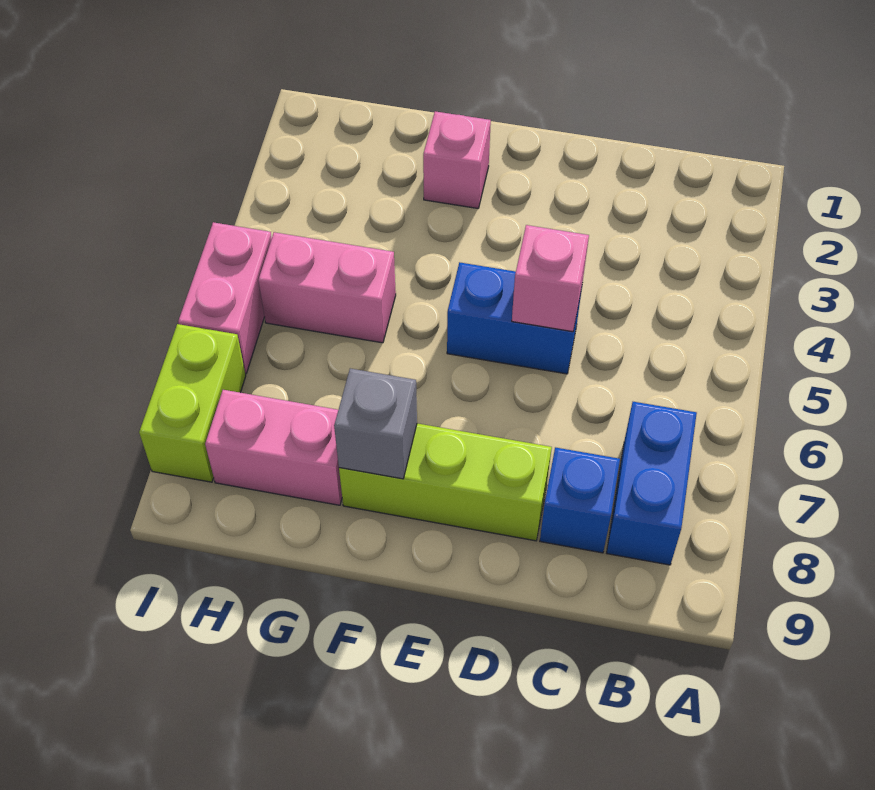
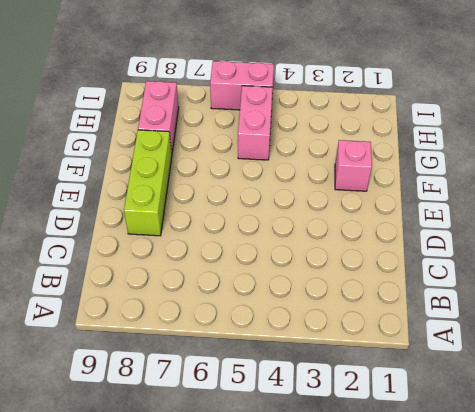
none -> blue 1x2 brick [607,402,697,565]
none -> blue 1x1 brick [540,447,620,553]

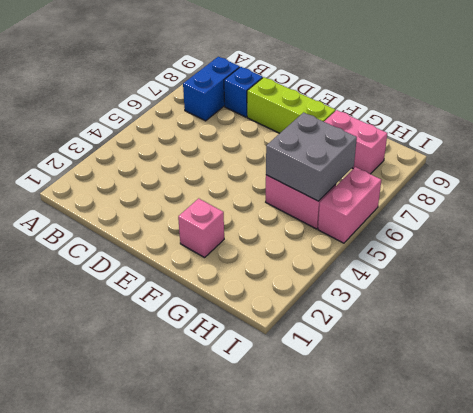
grey 2x2 brick [266,112,357,201] -> none
none -> blue 1x2 brick [447,262,582,374]
none -> lime 1x2 brick [139,324,246,482]

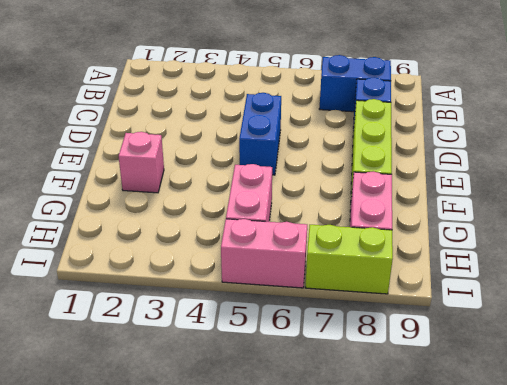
none -> pink 1x1 brick [512,225,589,332]
none -> grey 1x1 brick [334,369,417,479]

